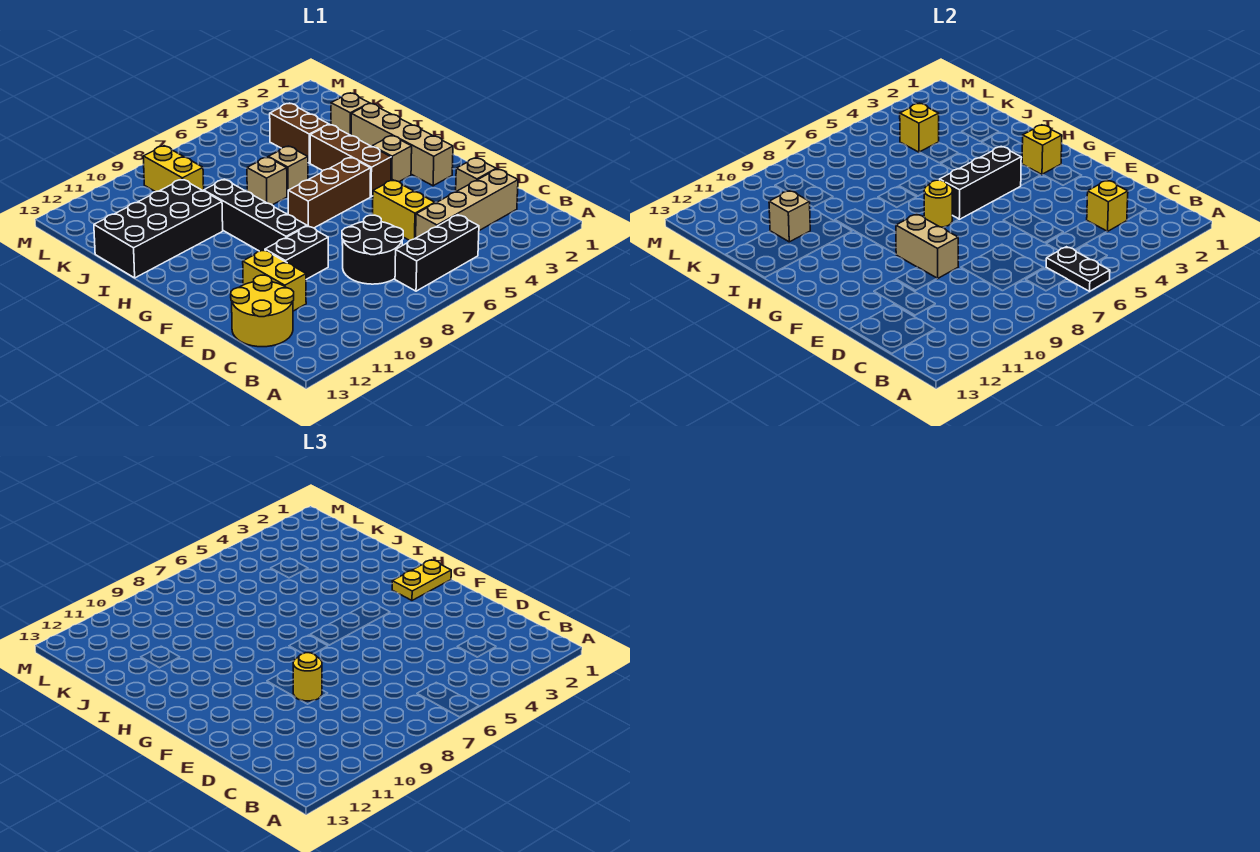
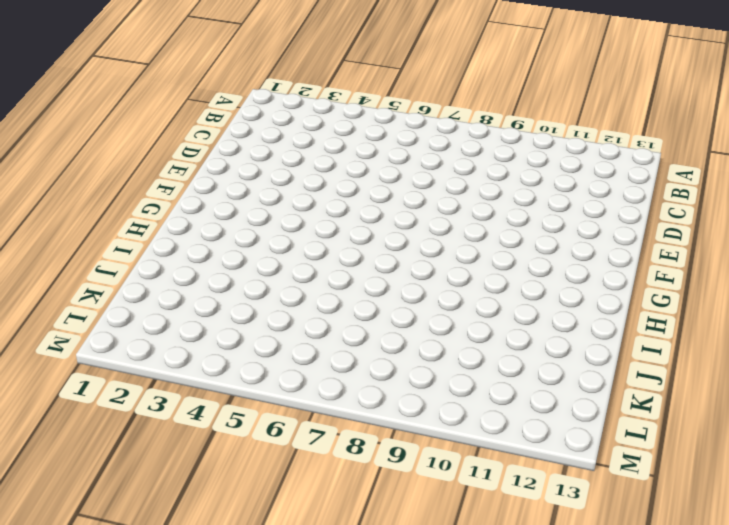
none -> black 1x3 brick [395,215,479,291]
none -> tan 1x4 brick [416,169,518,238]
none -> black 2x2 round brick [342,215,403,284]

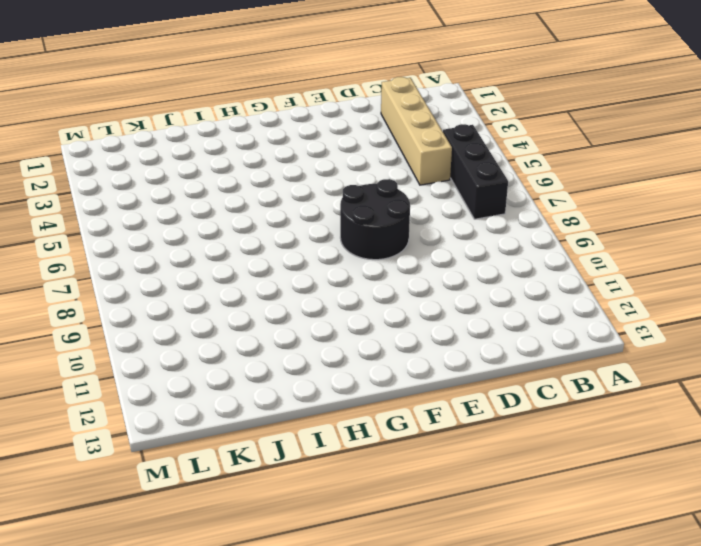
black 2x2 round brick [340,179,410,260] -> black 2x2 round brick moved to [342,215,403,284]
none -> yellow 2x2 round brick [231,275,294,347]
none -> tan 1x1 brick [456,158,496,191]
none -> yellow 1x2 brick [373,180,435,240]

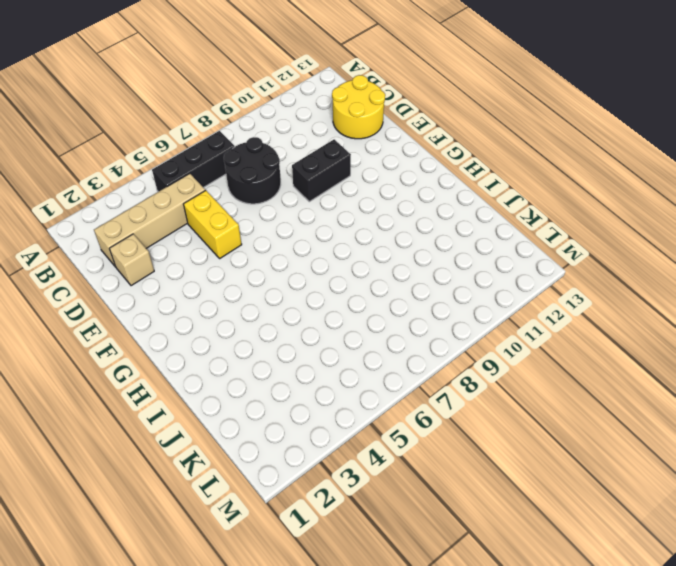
none -> yellow 1x2 brick [243,250,306,311]
none -> tan 1x4 brick [351,104,453,186]
none -> black 1x4 brick [204,179,307,251]

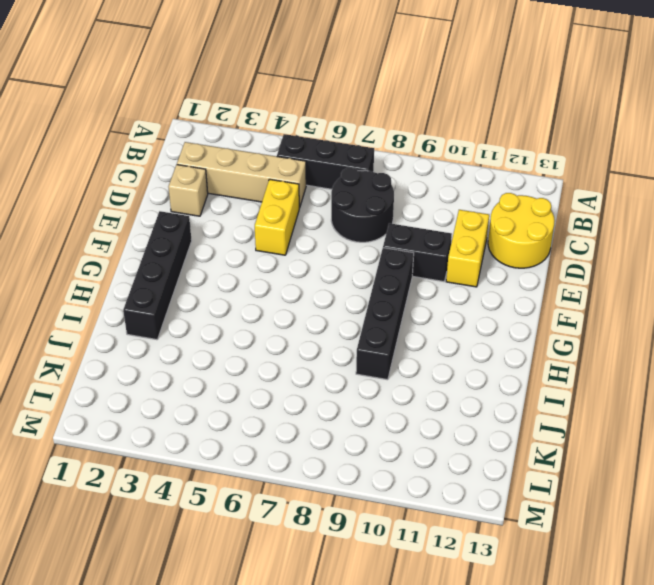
black 1x4 brick [123,211,192,340] -> tan 1x4 brick [351,104,453,186]
none -> tan 1x1 brick [372,136,412,182]
none -> brown 1x3 brick [310,125,391,197]
none -> brown 1x3 brick [288,157,371,228]

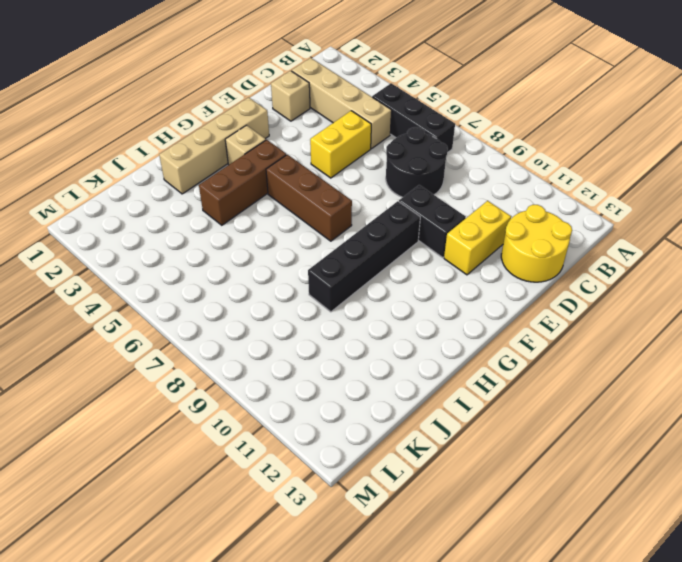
none -> tan 1x1 brick [268,146,308,196]
none -> tan 1x1 brick [247,157,287,205]
none -> black 2x4 brick [94,179,223,278]

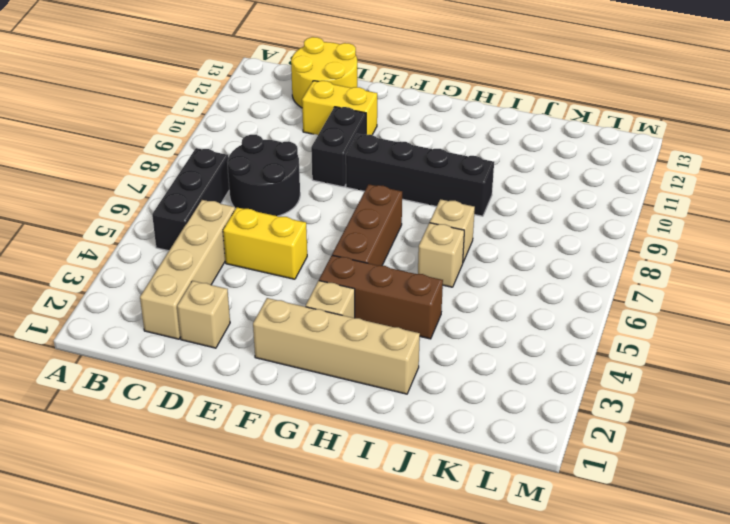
none -> black 2x4 brick [94,179,223,278]
none -> tan 1x1 brick [331,93,370,135]
none -> brown 1x2 brick [270,103,329,163]

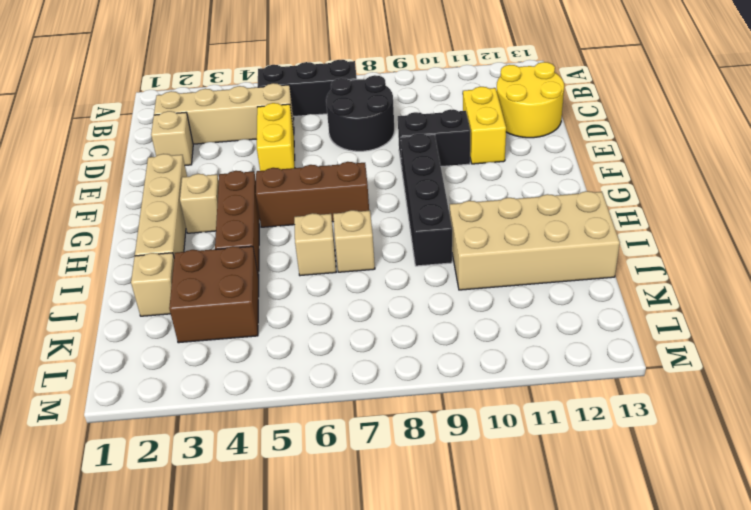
tan 2x4 brick [450,191,620,290] -> black 2x4 brick [94,179,223,278]
brown 2x2 brick [169,246,259,343] -> brown 1x2 brick [270,103,329,163]
none -> yellow 1x2 brick [143,146,204,192]
none -> black 1x2 plate [1046,247,1110,291]
none -> yellow 1x1 brick [1087,180,1128,231]

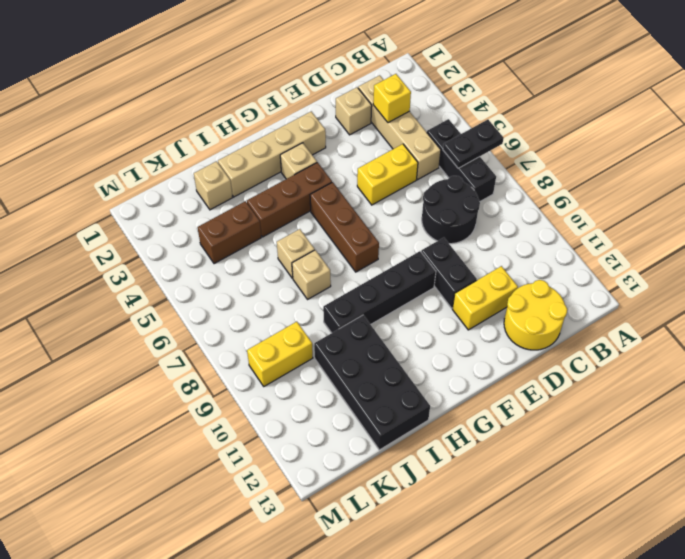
none -> tan 1x2 brick [896,214,958,279]
none -> yellow 1x1 brick [1022,125,1062,174]
none -> black 1x3 brick [940,146,1021,219]

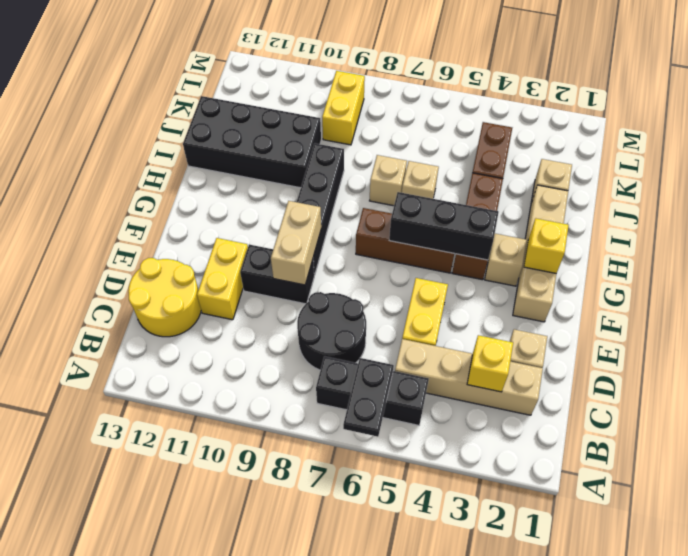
none -> yellow 1x1 round brick [924,180,952,227]
none -> tan 1x1 brick [769,190,810,242]
none -> yellow 1x1 brick [900,103,939,152]

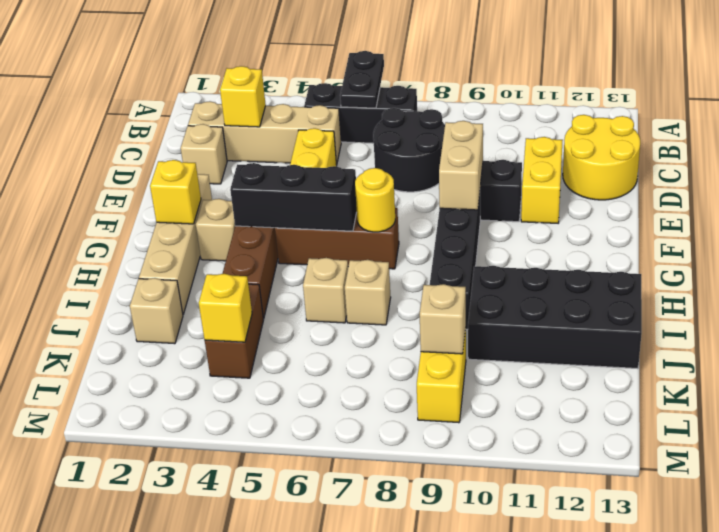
tan 1x1 brick [420,284,466,354] -> tan 1x1 brick moved to [769,190,810,242]
none -> yellow 1x1 round brick [293,653,322,701]
none -> yellow 1x2 plate [392,560,451,600]

